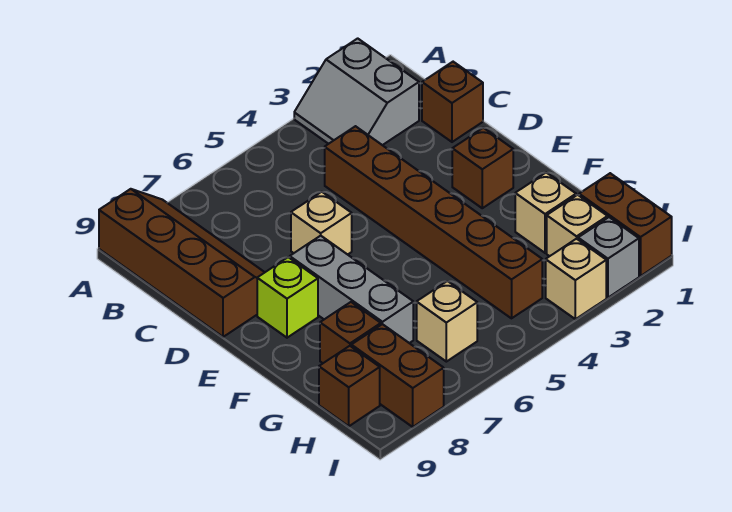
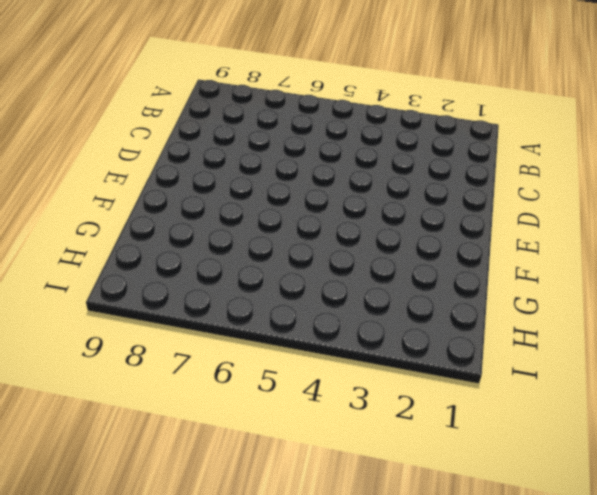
none -> grey 2x2 slope [294,38,419,145]
none -> brown 2x4 slope [99,189,265,337]
none -> brown 1x1 brick [422,62,483,142]

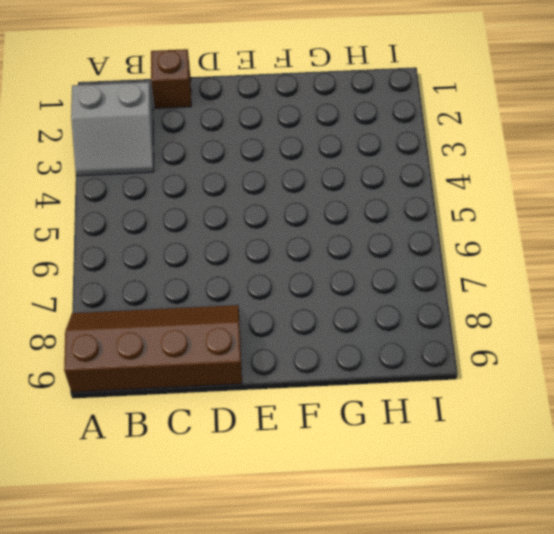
none -> brown 1x6 brick [325,126,542,318]
none -> tan 1x1 brick [291,192,352,255]
none -> brown 1x1 brick [452,128,513,208]

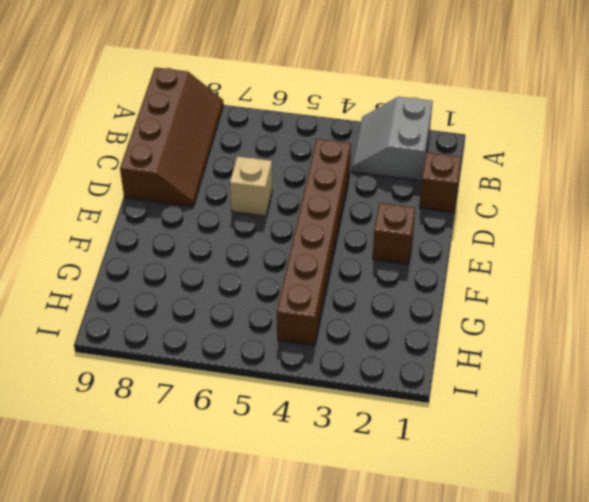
none -> grey 1x3 brick [290,236,413,343]
none -> lime 1x1 brick [257,257,318,338]
none -> tan 1x1 brick [515,173,576,253]

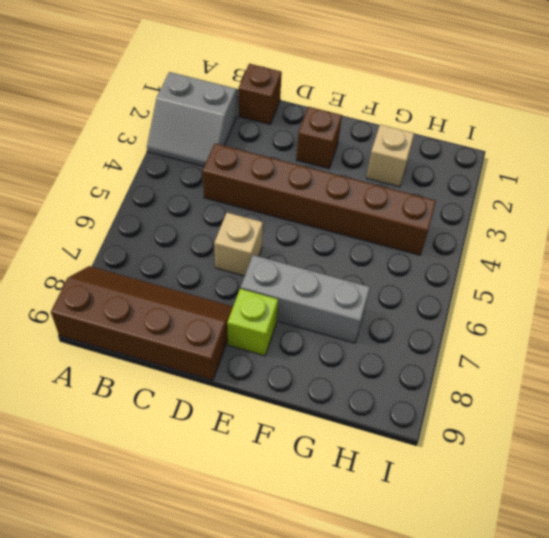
none -> brown 1x1 brick [320,302,381,363]
none -> brown 1x2 brick [579,173,672,276]
none -> tan 1x1 brick [547,195,608,256]

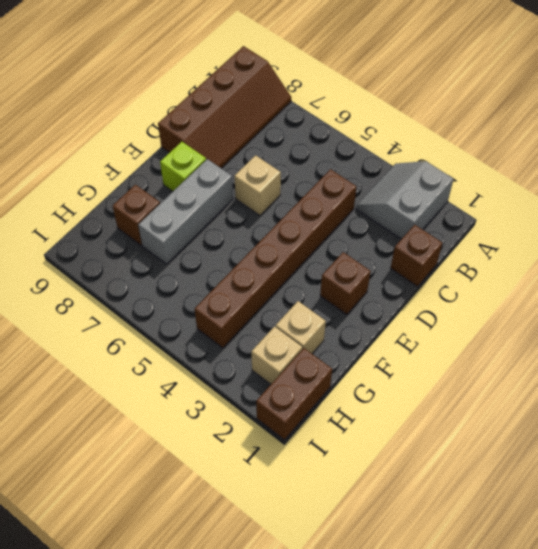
none -> tan 1x1 brick [417,281,477,362]
none -> brown 1x2 brick [351,324,444,427]
none -> brown 1x1 brick [319,346,380,426]

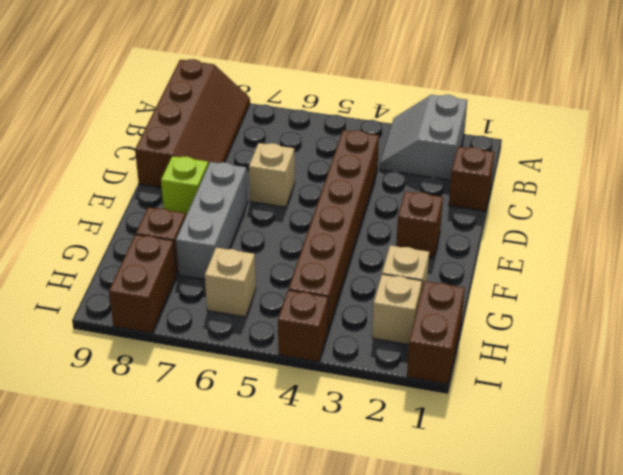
brown 1x1 brick [278,290,328,362] -> brown 1x1 brick moved to [319,346,380,426]
none -> grey 1x1 brick [578,217,639,298]
none -> tan 1x1 brick [546,239,606,319]

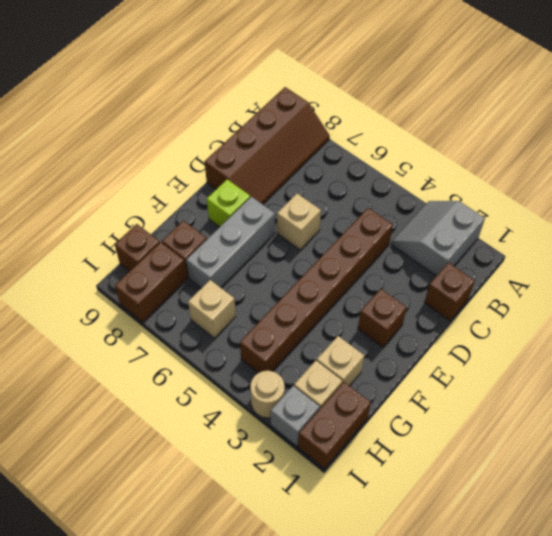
tan 1x1 round brick [250,371,285,418] -> tan 1x1 brick [546,239,606,319]

